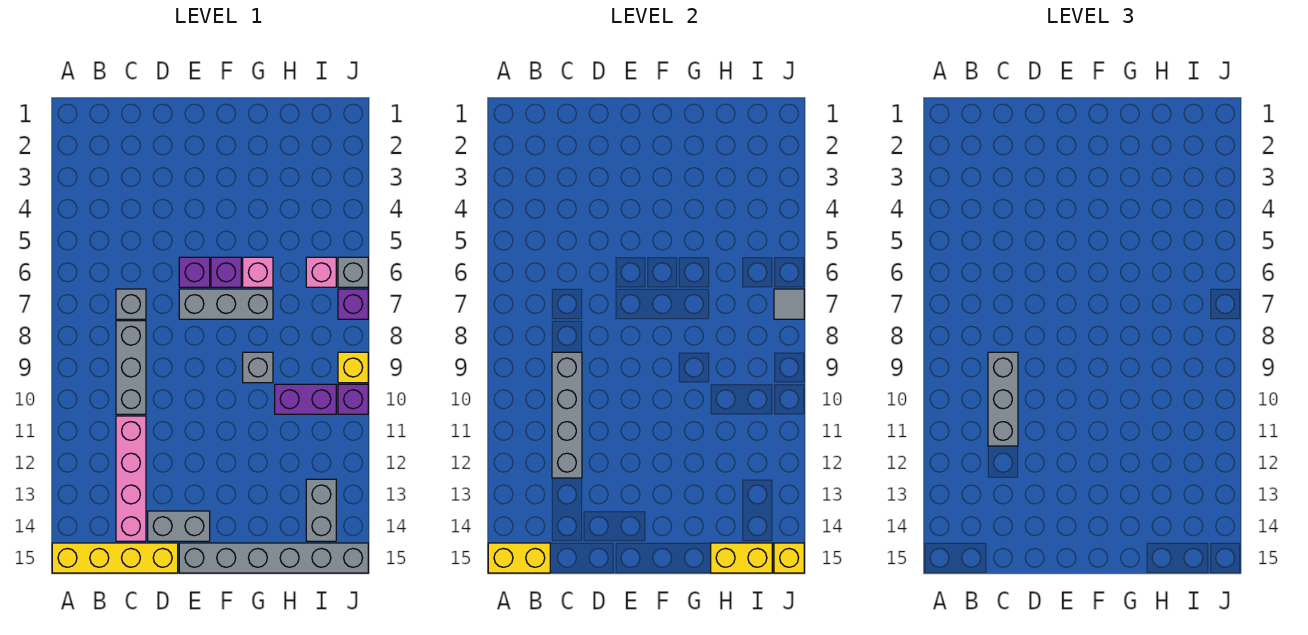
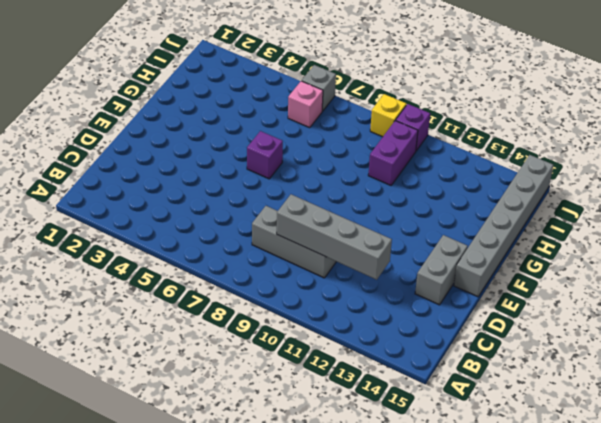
none -> yellow 1x4 brick [52,543,178,573]
none -> grey 1x1 brick [116,289,146,319]
none -> pink 1x4 brick [116,416,146,541]

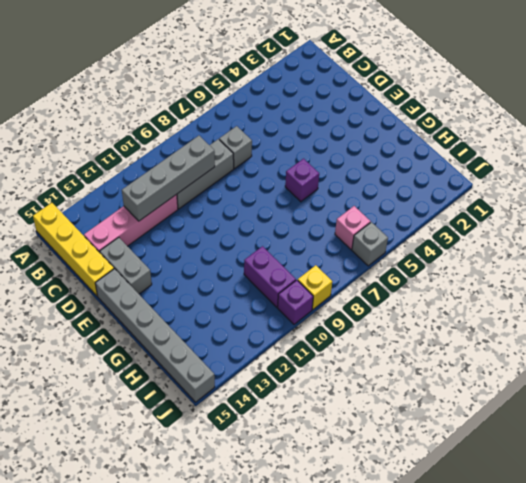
none -> purple 1x1 brick [179,257,210,287]
none -> grey 1x3 brick [179,289,273,319]
none -> pink 1x1 brick [243,257,273,287]

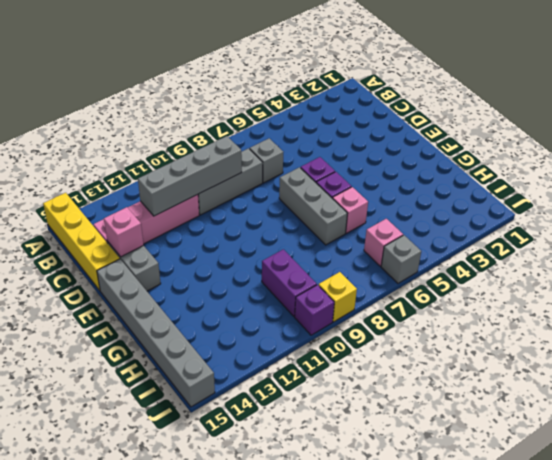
pink 1x1 brick [104,207,144,257] -> none
none -> grey 1x1 brick [243,352,273,383]
none -> grey 1x2 brick [306,479,336,541]
none -> purple 1x1 brick [338,289,368,319]

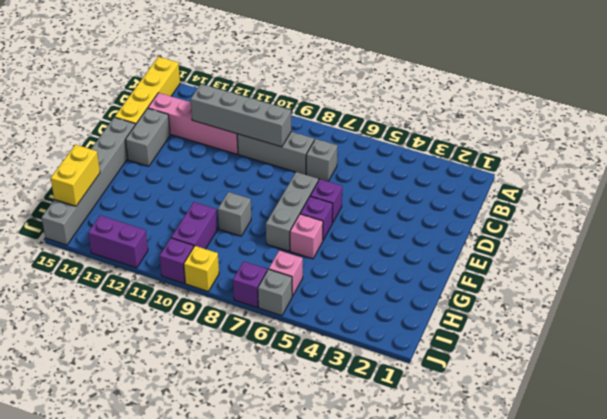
purple 1x2 brick [88,215,148,268] -> none
none -> grey 1x2 brick [306,479,336,541]
none -> yellow 1x2 brick [488,543,550,573]
none -> grey 1x1 tile [774,289,804,319]

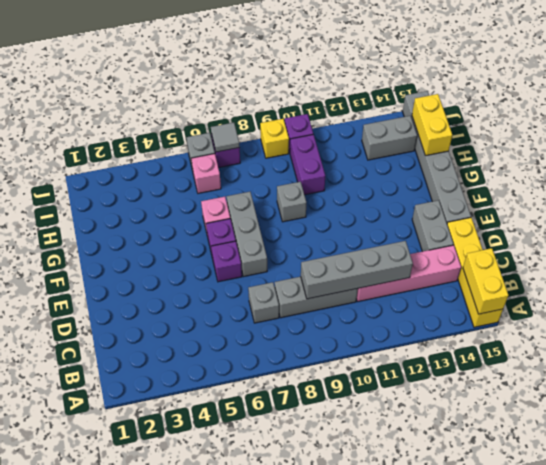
none -> yellow 1x1 brick [774,543,804,573]
none -> grey 1x3 brick [988,352,1018,446]

